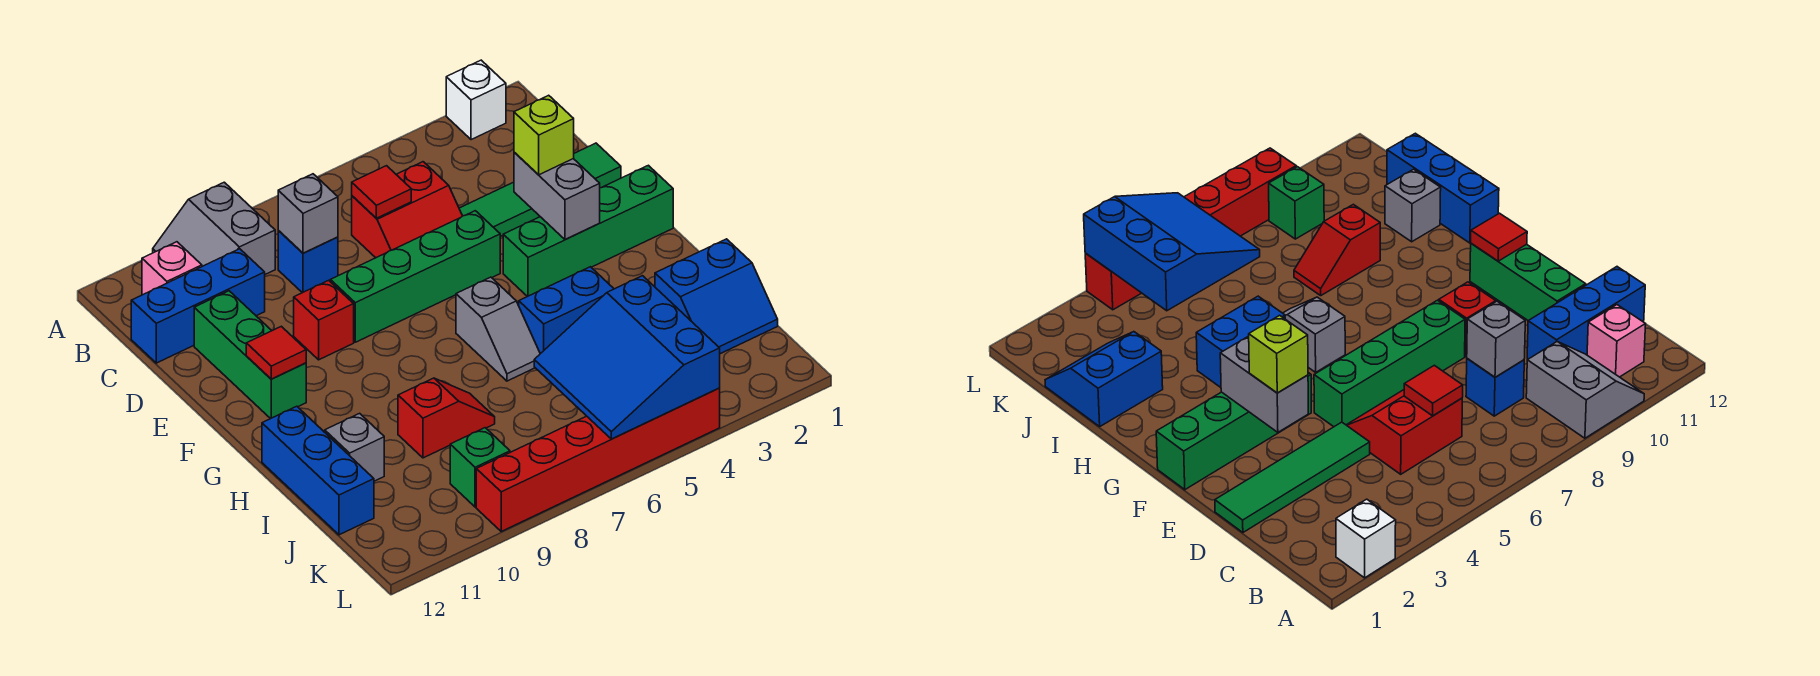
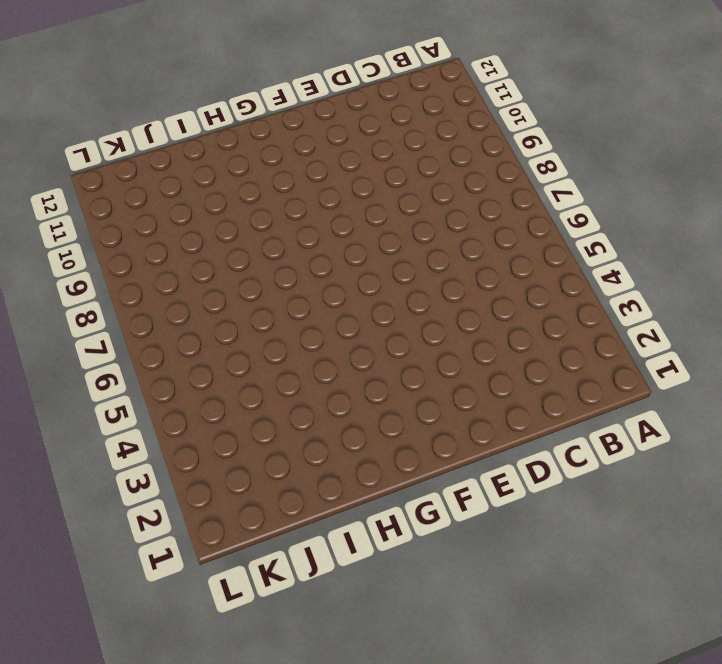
none -> white 1x1 brick [446,60,506,140]
none -> grey 2x2 slope [153,182,275,274]
none -> pink 1x1 brick [142,242,202,295]

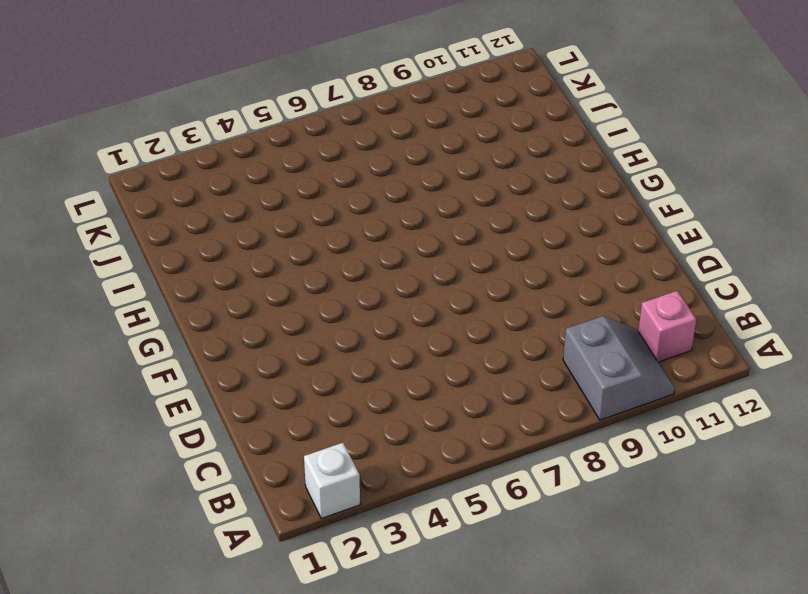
none -> red 2x2 slope [352,162,462,258]
none -> blue 1x1 brick [278,231,338,293]
none -> blue 1x3 brick [131,249,265,363]

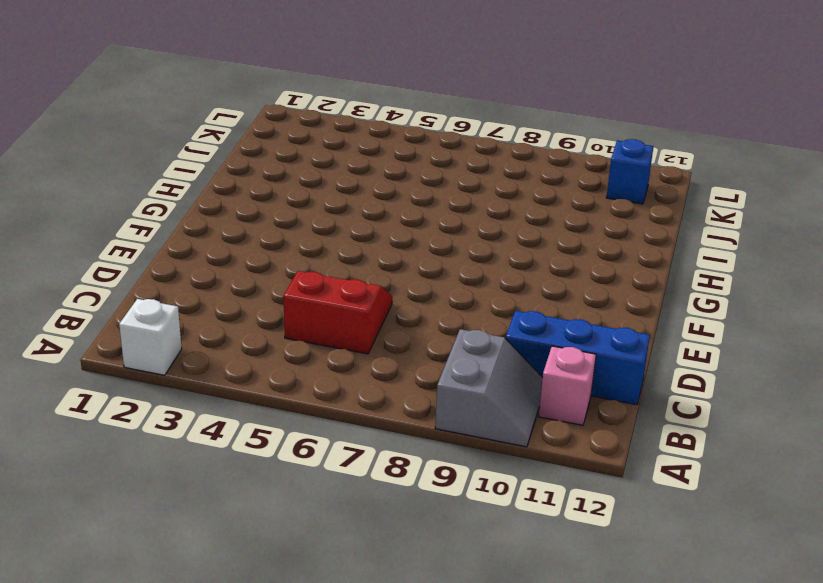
blue 1x1 brick [606,139,653,204] -> blue 1x1 brick moved to [278,231,338,293]
none -> green 1x4 tile [459,143,621,237]
none -> green 1x3 brick [194,291,306,419]
none -> green 1x4 brick [330,211,500,342]

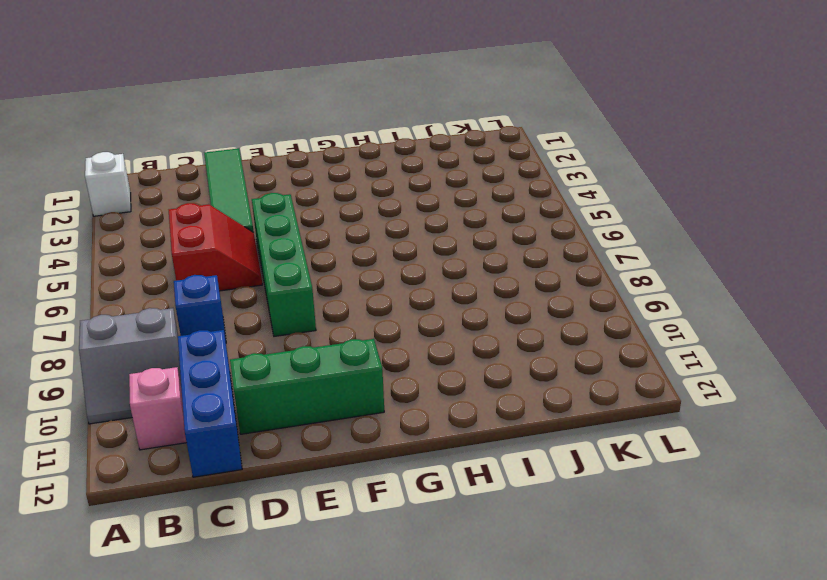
none -> red 1x1 brick [294,280,354,360]
none -> green 1x4 brick [503,165,673,297]
none -> grey 1x2 slope [456,277,540,381]

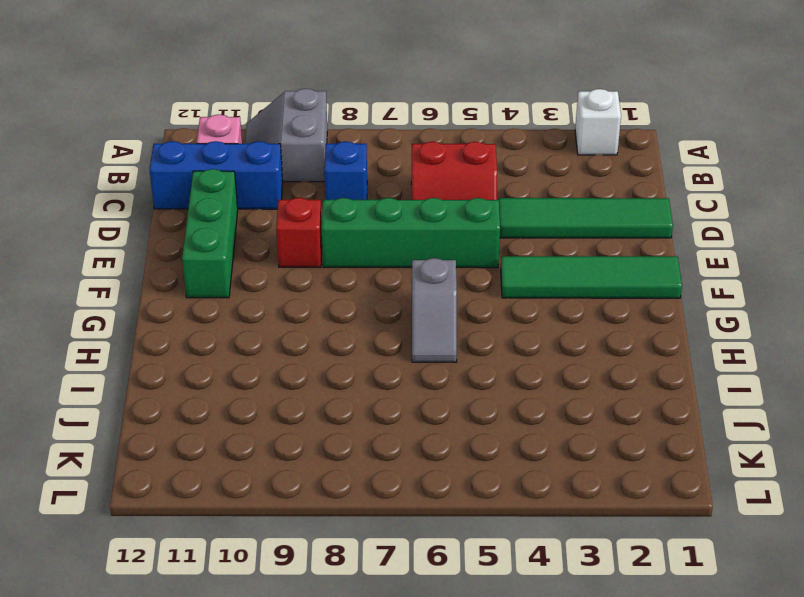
green 1x4 tile [501,256,682,298] -> green 1x4 brick [503,165,673,297]
none -> blue 1x2 brick [519,267,614,354]
none -> blue 1x3 brick [262,406,374,535]
none -> blue 2x2 slope [655,239,778,354]

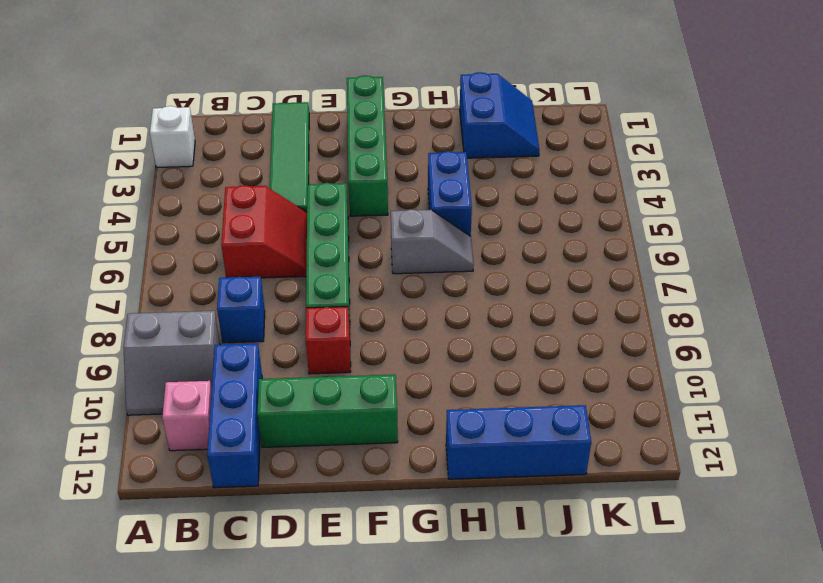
none -> red 1x2 slope [398,378,495,458]
none -> grey 1x1 brick [325,413,384,481]
none -> green 1x1 brick [450,428,510,507]

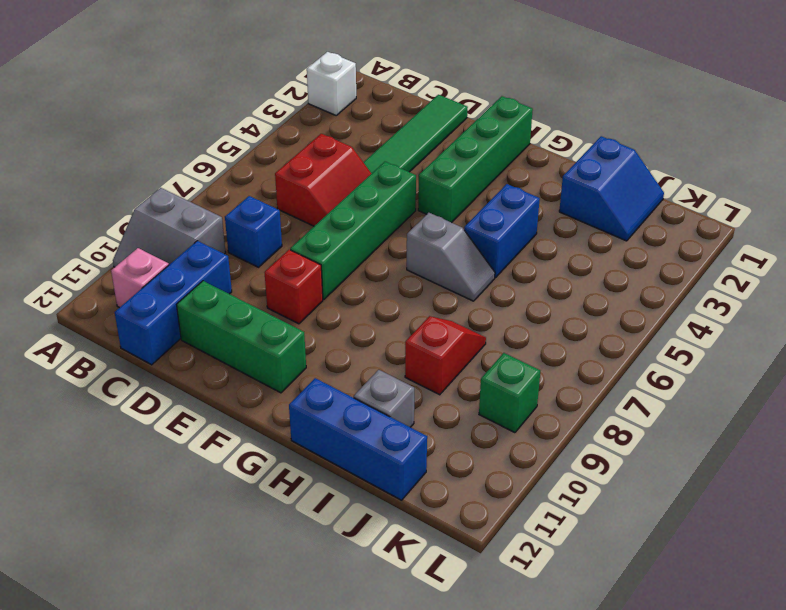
none -> red 1x6 brick [476,388,720,531]
none -> red 1x1 tile [352,166,411,218]
none -> grey 1x1 brick [278,174,338,253]

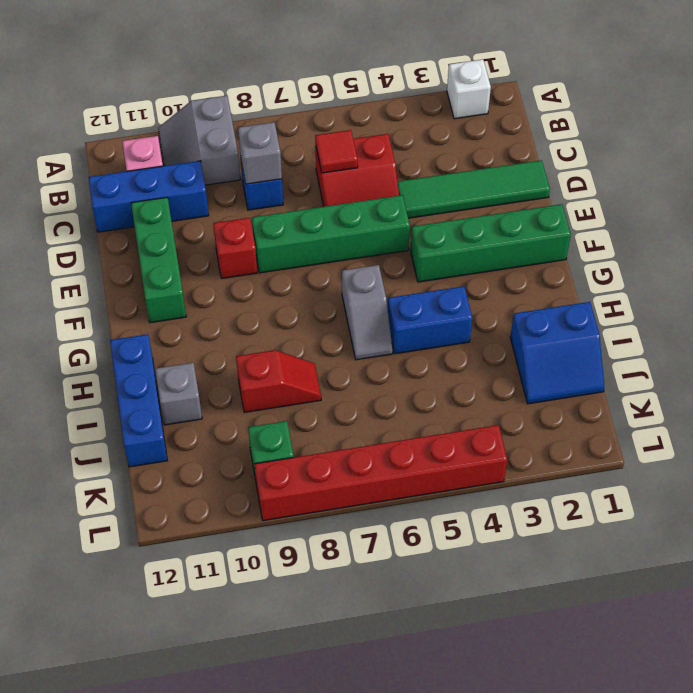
none -> grey 1x2 brick [514,152,600,240]
none -> red 1x1 tile [246,326,306,379]
none -> blue 3x3 slope [534,276,720,439]

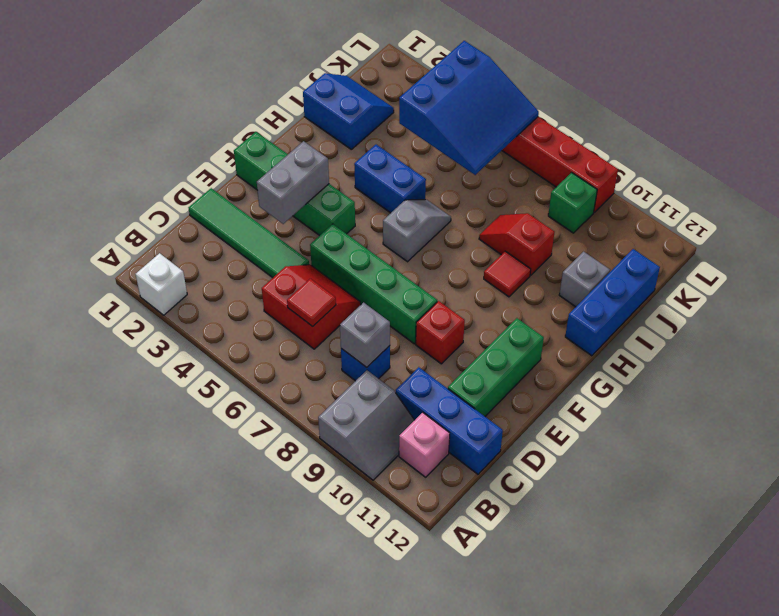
red 1x1 tile [484,251,531,297] -> red 1x1 tile moved to [246,326,306,379]
none -> lime 1x1 brick [514,95,574,175]

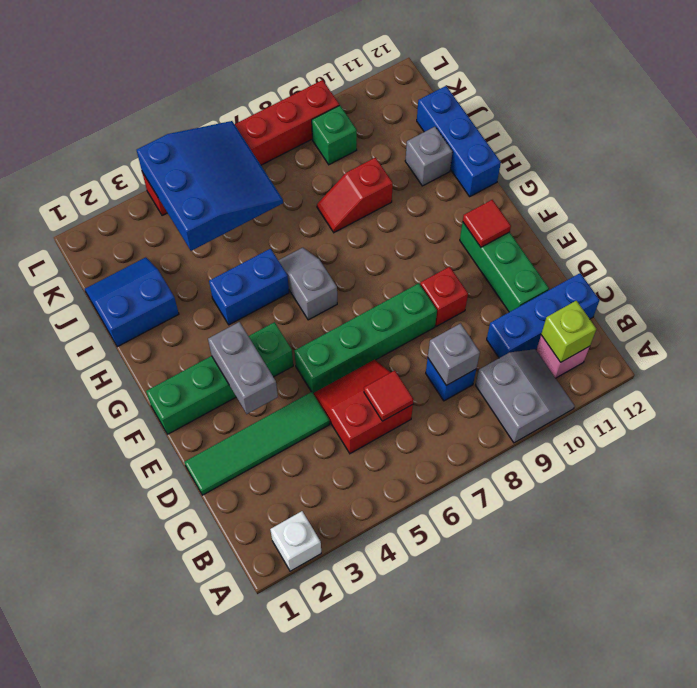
lime 1x1 brick [541,301,596,362] -> lime 1x1 brick moved to [514,95,574,175]

